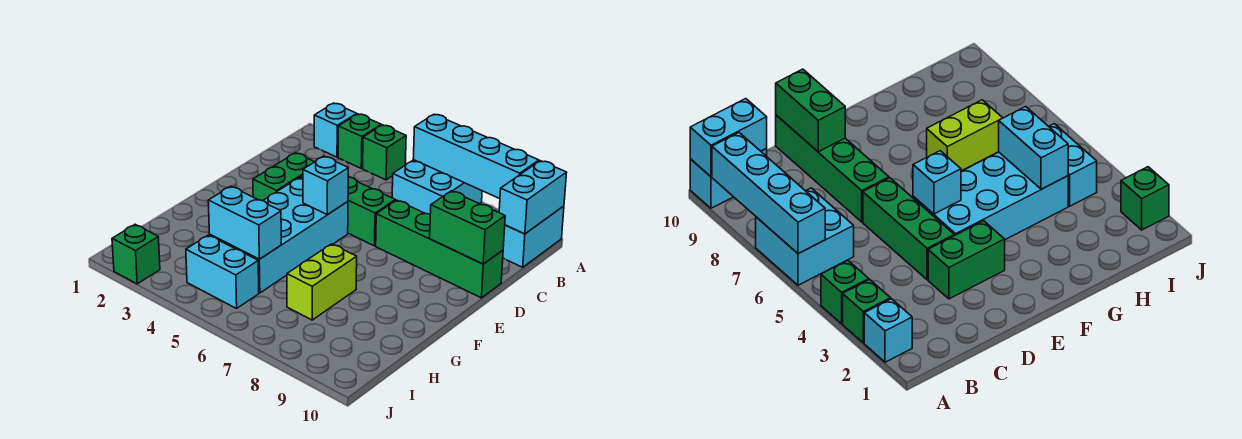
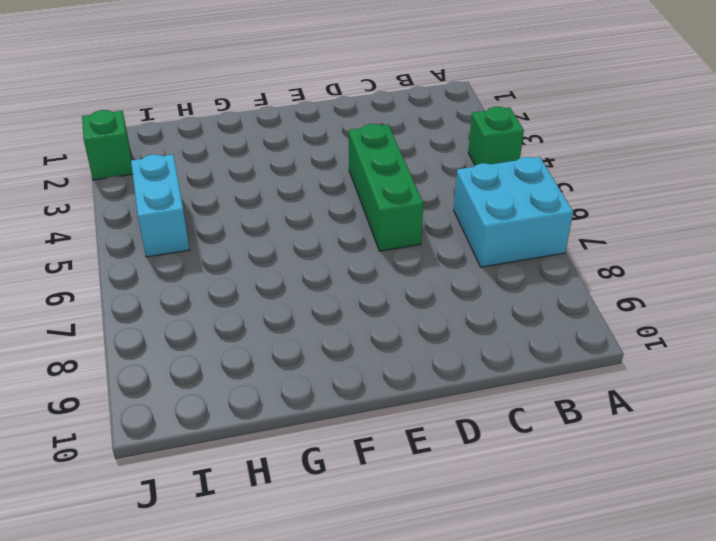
none -> cyan 1x1 brick [314,103,357,157]
none -> green 1x1 brick [338,114,381,168]
none -> cyan 1x2 brick [503,206,564,267]

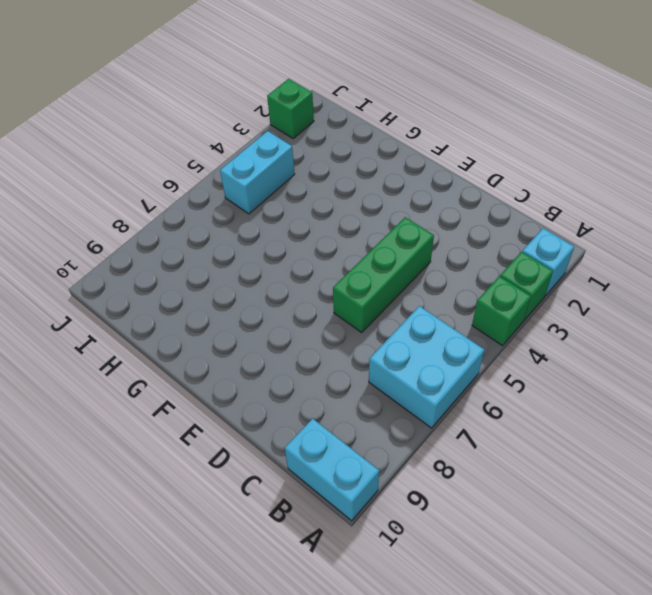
none -> green 1x2 brick [253,153,314,201]
none -> green 1x4 brick [376,200,503,298]
none -> cyan 2x4 brick [209,178,348,293]

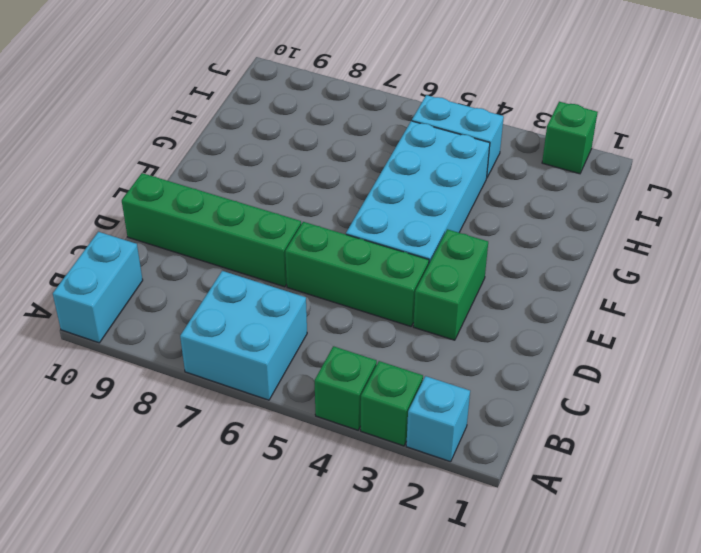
none -> lime 1x2 brick [287,244,357,320]
none -> cyan 1x4 brick [413,114,539,199]
none -> cyan 1x2 brick [499,161,567,234]

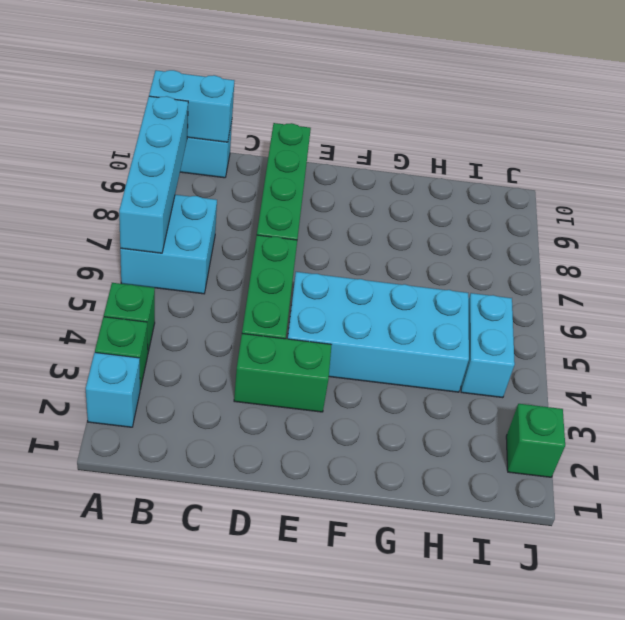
none -> lime 1x2 brick [287,244,357,320]
none -> green 1x2 brick [430,191,505,264]
none -> cyan 1x1 brick [303,156,348,215]

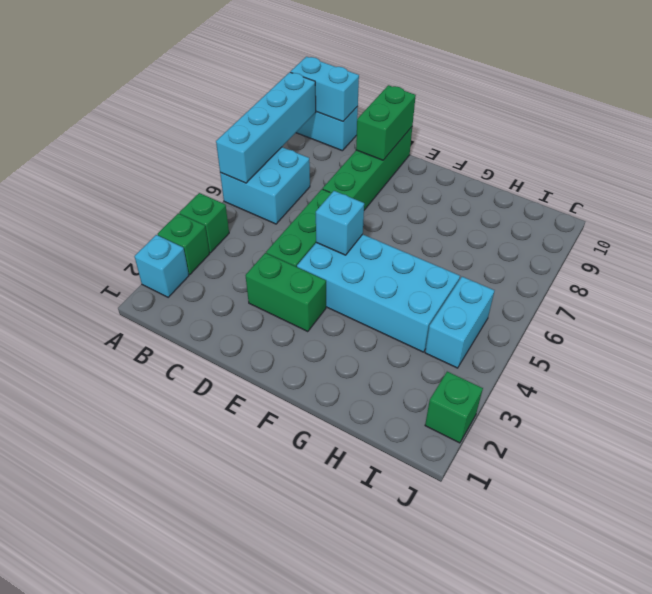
none -> lime 1x2 brick [287,244,357,320]
none -> cyan 1x2 brick [208,186,281,259]

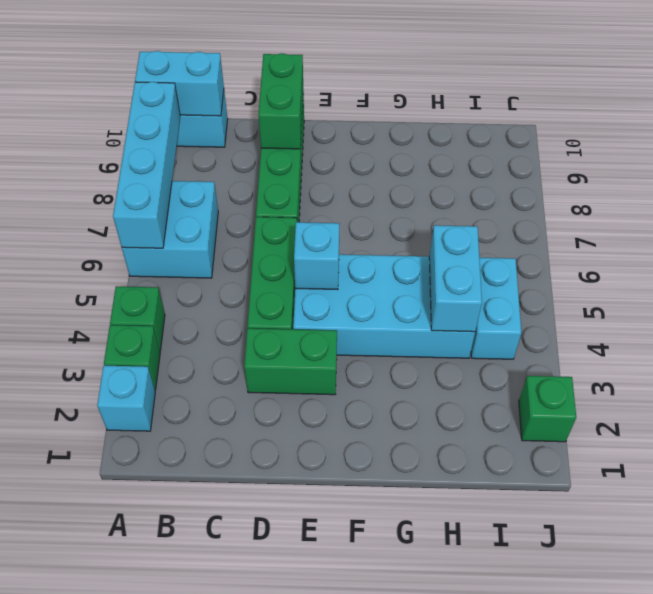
none -> lime 1x2 brick [287,244,357,320]

